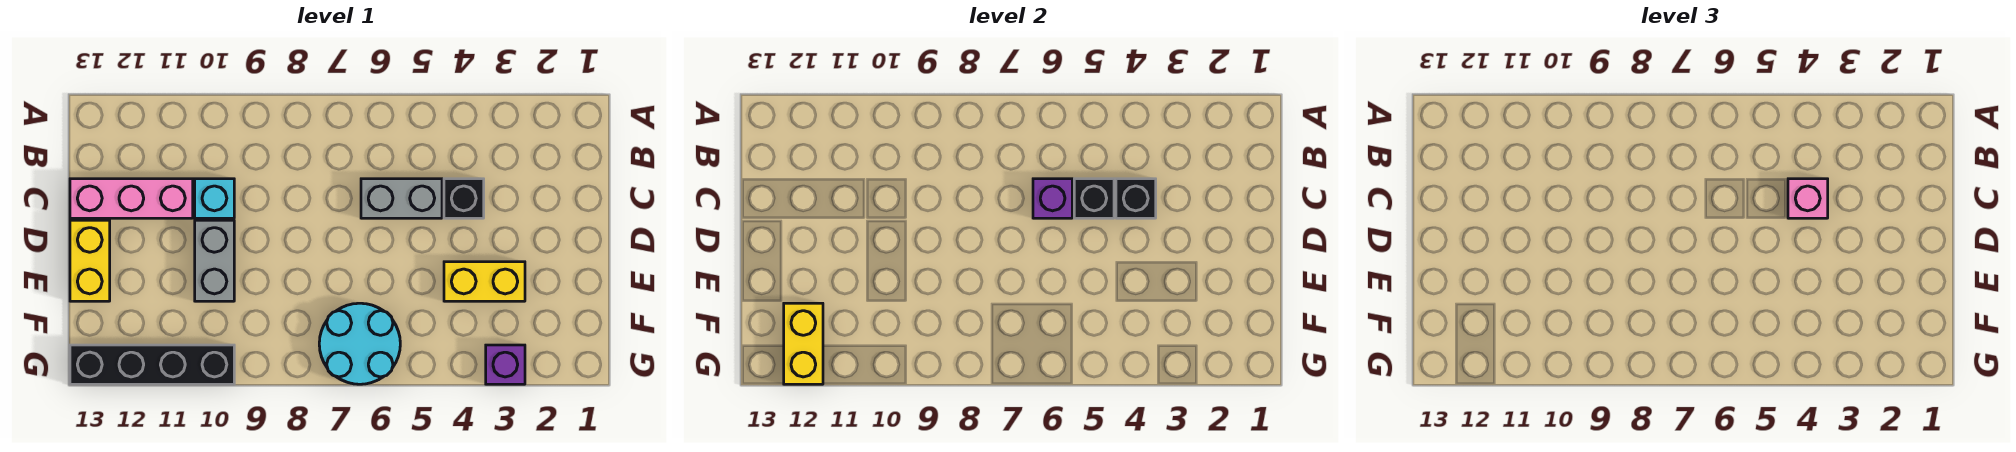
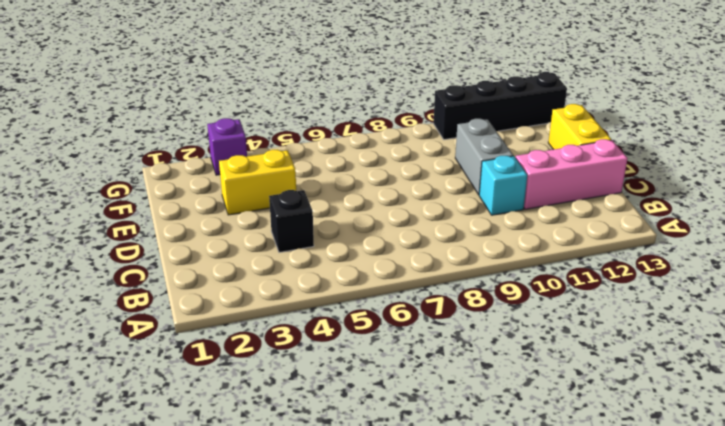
none -> grey 1x2 brick [361,179,442,218]
none -> cyan 2x2 round brick [319,303,400,384]
none -> black 1x1 brick [1116,179,1156,218]

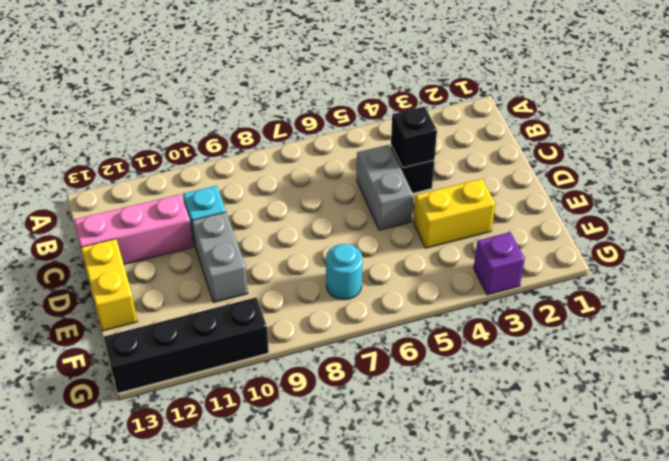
grey 1x2 brick [357,145,413,230] -> grey 1x2 brick turned to [361,179,442,218]
cyan 1x1 round brick [326,244,362,300] -> cyan 2x2 round brick [319,303,400,384]
none -> black 1x1 brick [1074,179,1114,218]
none -> purple 1x1 brick [1033,179,1072,218]
none -> yellow 1x2 brick [784,303,823,384]

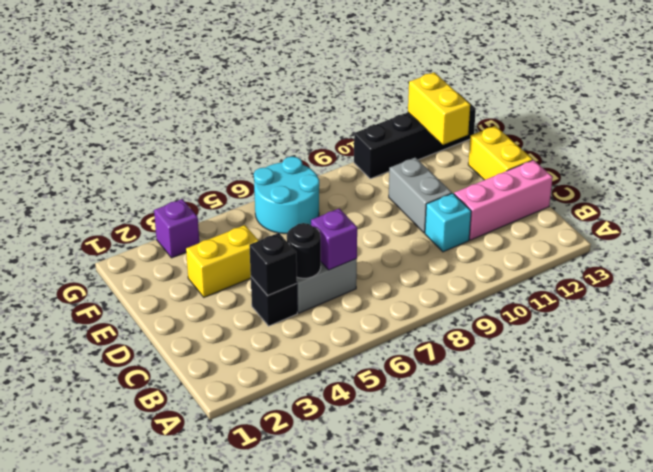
black 1x1 round brick [287,223,321,278] -> black 1x1 brick [1074,179,1114,218]
none -> pink 1x1 brick [1788,179,1828,218]

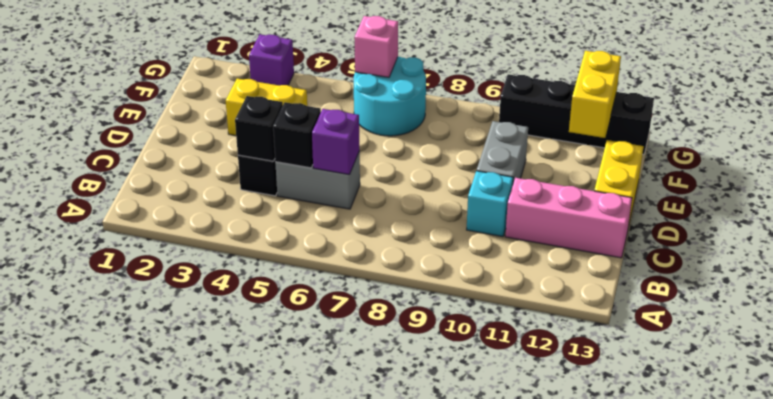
pink 1x1 brick [354,16,398,77] -> pink 1x1 brick moved to [1788,179,1828,218]

